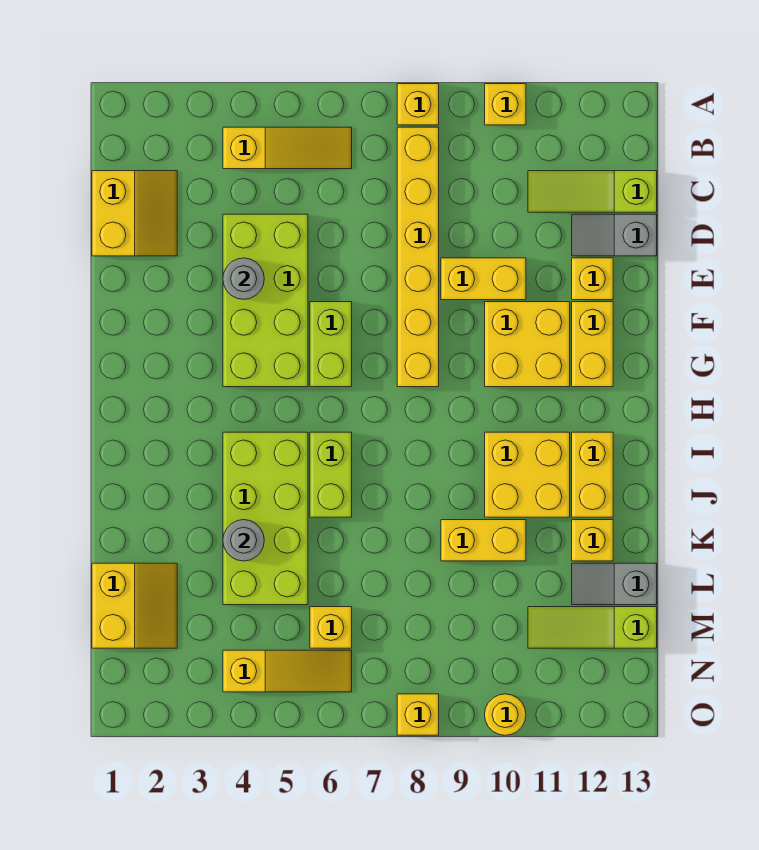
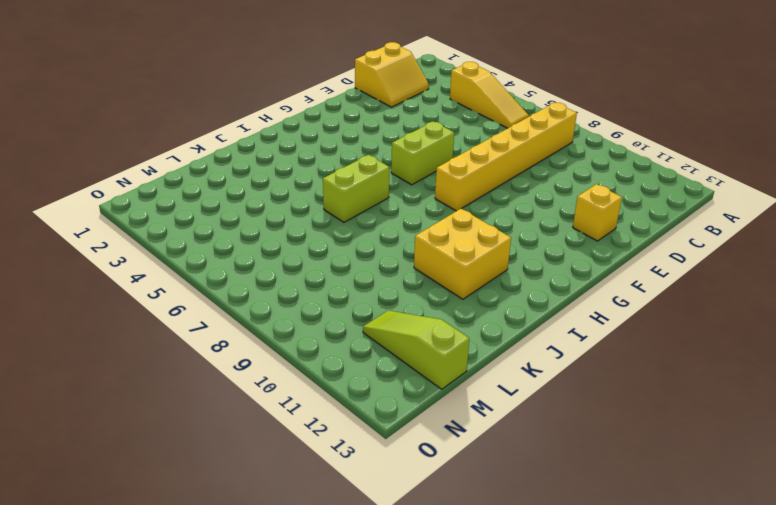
none -> yellow 1x1 brick [397,84,439,125]
none -> yellow 1x1 brick [485,84,526,125]
none -> lime 1x3 slope [528,171,657,212]

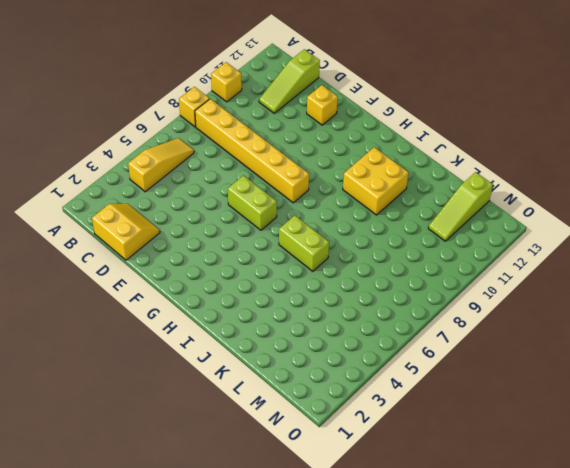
none -> lime 2x4 brick [223,214,308,387]
none -> grey 1x2 slope [572,214,657,256]
none -> yellow 1x2 brick [441,258,526,300]

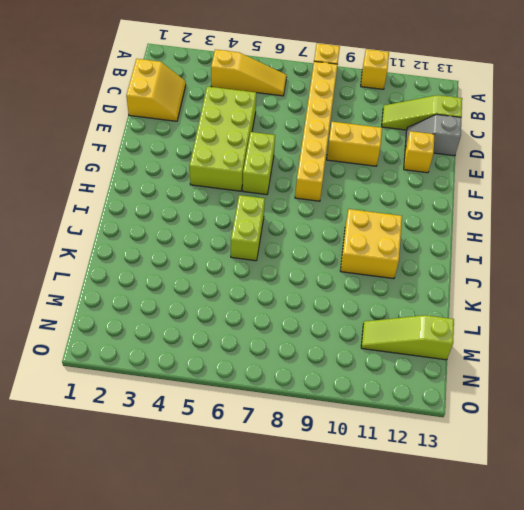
none -> yellow 2x2 brick [485,302,570,387]
none -> yellow 1x2 brick [572,302,613,387]
none -> lime 2x4 brick [223,432,308,605]

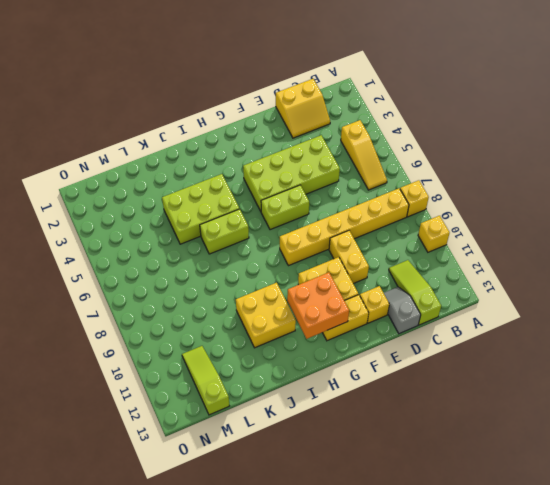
orange 2x2 brick [287,272,349,339] -> none
lime 2x3 brick [162,174,239,244] -> lime 2x4 brick [223,432,308,605]
none -> yellow 1x2 brick [572,432,613,517]
none -> yellow 1x2 brick [441,520,526,561]
none -> yellow 1x1 brick [572,520,613,561]

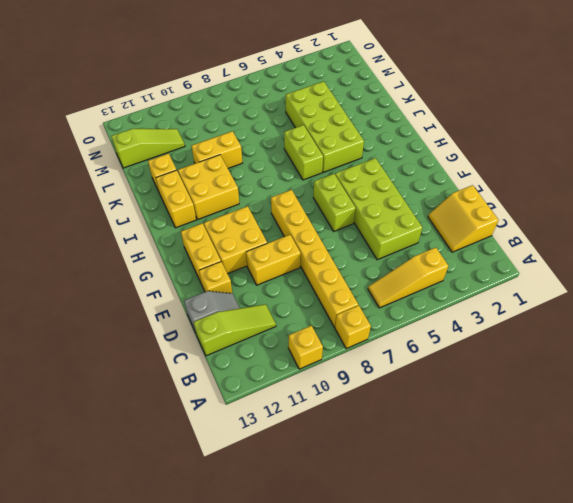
none -> yellow 2x2 slope [92,563,177,648]
none -> grey 1x2 slope [572,563,657,605]
none -> yellow 1x1 brick [310,607,352,648]

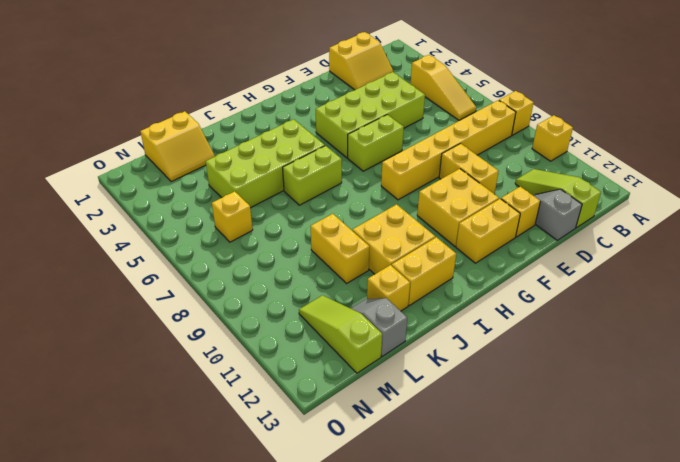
none -> yellow 1x3 slope [223,650,352,692]
none -> yellow 1x1 brick [397,694,439,735]
none -> yellow 1x1 round brick [485,694,526,735]

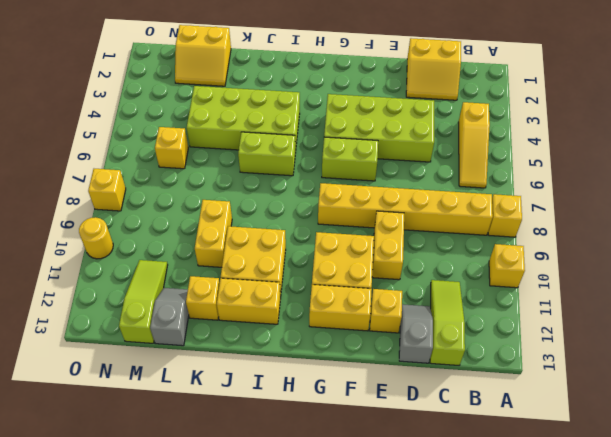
none -> yellow 1x3 slope [223,650,352,692]
none -> grey 1x1 round brick [223,258,264,299]
none -> grey 1x1 round brick [223,520,264,561]

